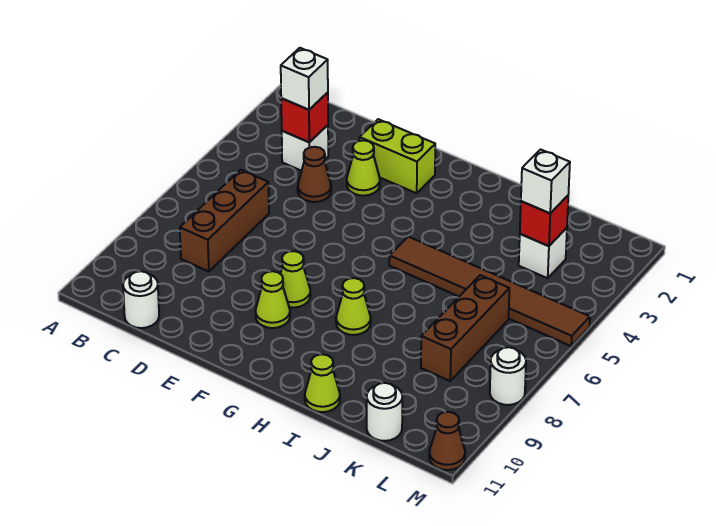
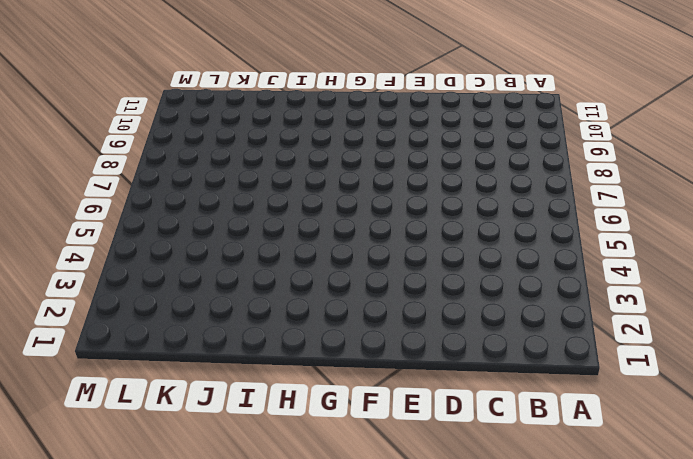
none -> white 1x1 brick [282,125,328,171]
none -> brown 1x3 brick [180,170,269,272]
none -> white 1x1 round brick [123,271,159,328]

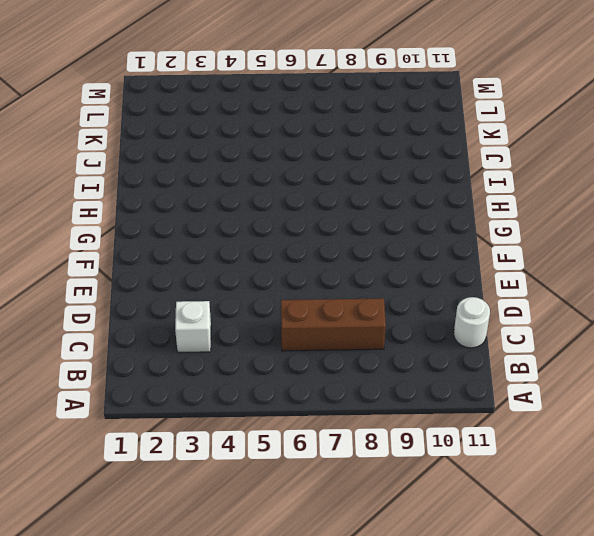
none -> brown 1x1 cone [298,147,331,202]
none -> lime 1x2 brick [360,119,435,193]
none -> lime 1x1 cone [347,140,380,196]

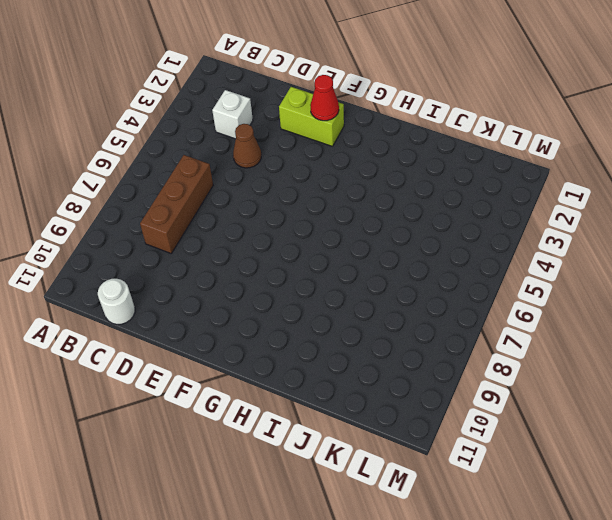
red 1x1 cone [310,75,339,121] -> none
none -> lime 1x1 cone [347,140,380,196]
none -> lime 1x1 cone [280,251,311,308]
none -> lime 1x1 cone [255,271,290,328]

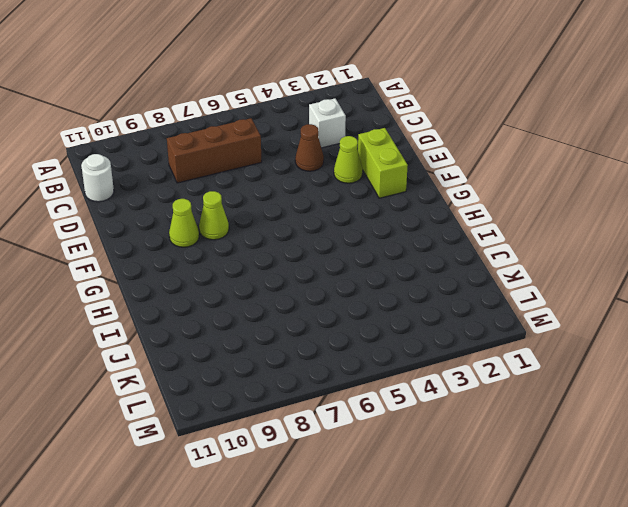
none -> brown 1x6 tile [389,237,590,346]
none -> lime 1x1 cone [336,278,371,335]
none -> lime 1x1 cone [305,354,340,412]

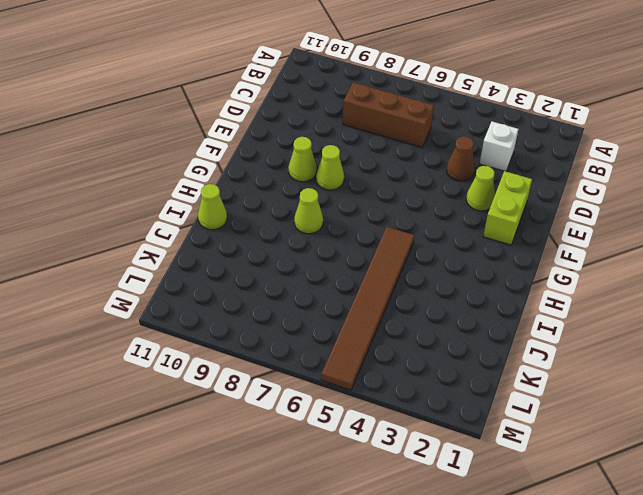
none -> white 1x1 round brick [123,271,159,328]
none -> white 1x1 brick [519,228,567,278]
none -> brown 1x3 brick [421,275,509,381]

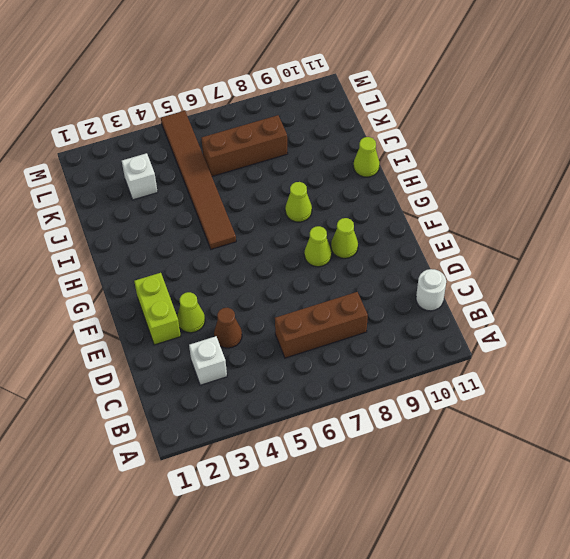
none -> white 1x1 round brick [367,383,402,441]
none -> white 1x1 round brick [490,347,526,405]
none -> brown 1x1 cone [429,412,465,470]

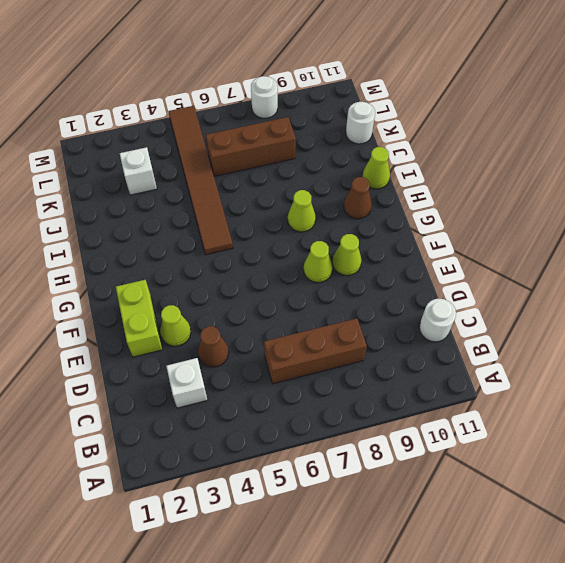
brown 1x1 cone [344,177,372,219] -> brown 1x1 cone moved to [429,412,465,470]
none -> red 1x1 brick [281,92,328,142]
none -> red 1x1 brick [520,196,568,246]
none -> white 1x1 brick [281,48,328,110]

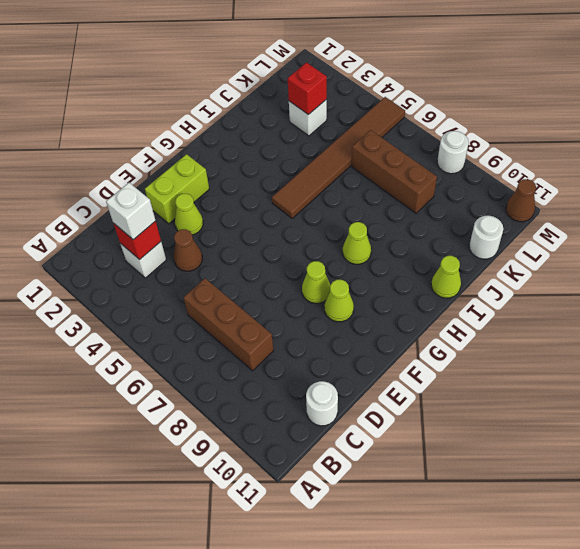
none -> white 1x1 brick [521,150,570,213]

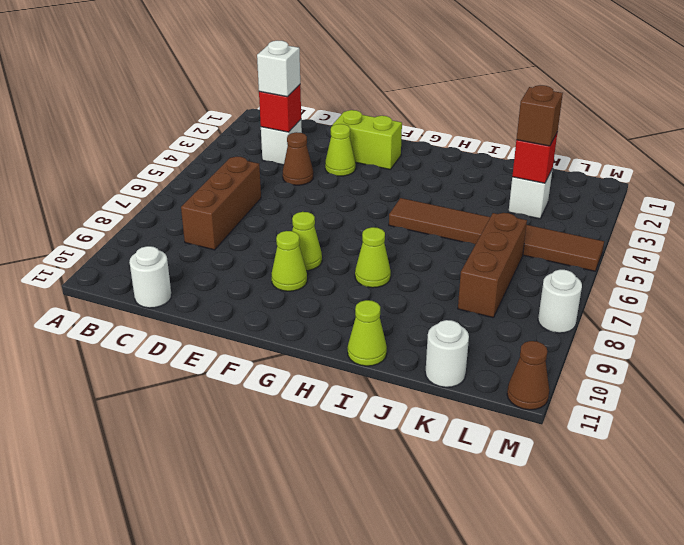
brown 1x1 brick [516,85,563,146] -> white 1x1 brick [521,150,570,213]

